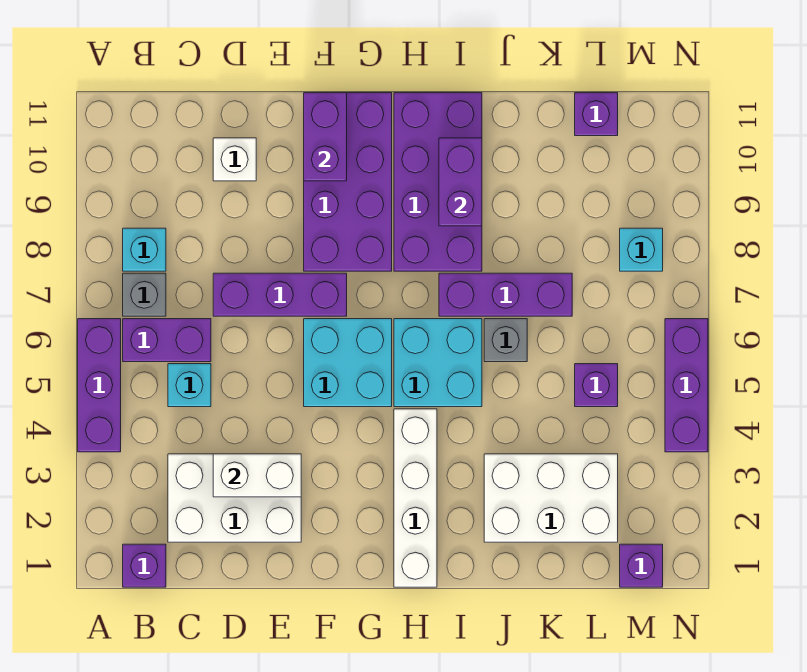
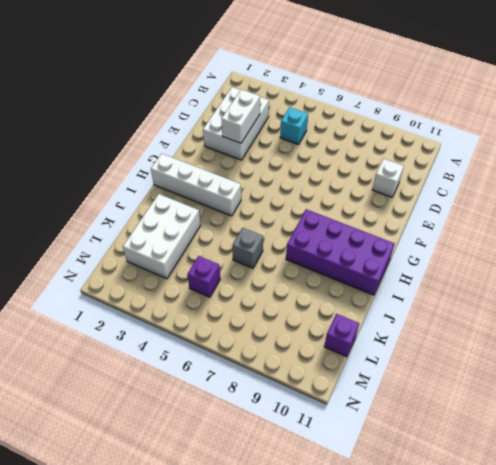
none -> purple 1x3 brick [78,319,121,452]
none -> purple 1x1 brick [123,544,166,587]
none -> purple 1x2 brick [123,319,211,362]

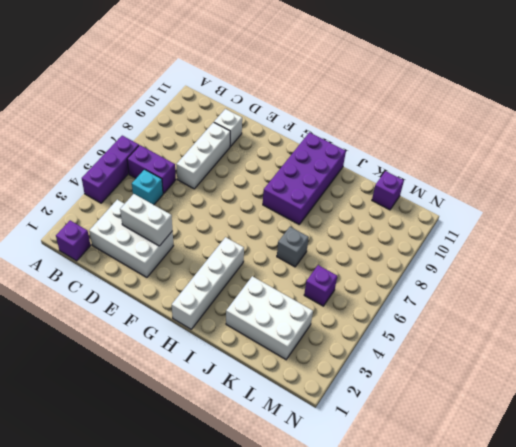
white 1x3 brick [176,122,230,189] -> purple 1x3 brick [213,273,347,316]
none -> grey 1x1 brick [123,273,166,316]
none -> cyan 1x1 brick [123,228,166,271]
none -> cyan 2x2 brick [304,319,392,407]

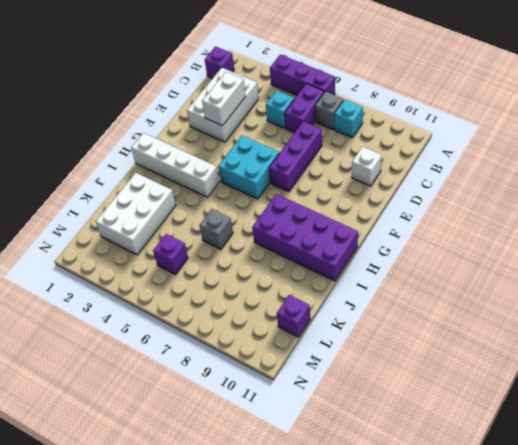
none -> purple 2x4 brick [304,93,392,271]
none -> cyan 2x2 brick [394,319,482,407]
none -> purple 1x3 brick [439,273,572,316]

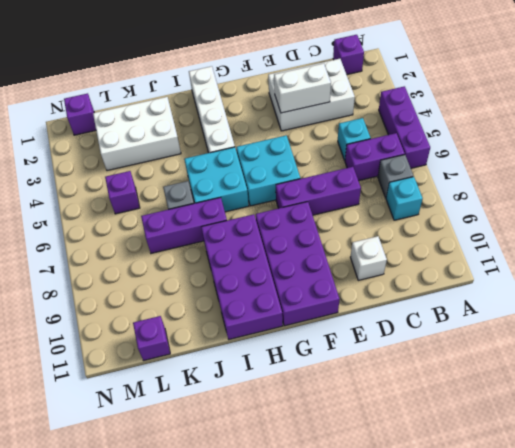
none -> cyan 1x1 brick [620,228,663,271]
none -> purple 1x3 brick [665,319,708,452]
none -> purple 1x2 brick [304,93,347,181]

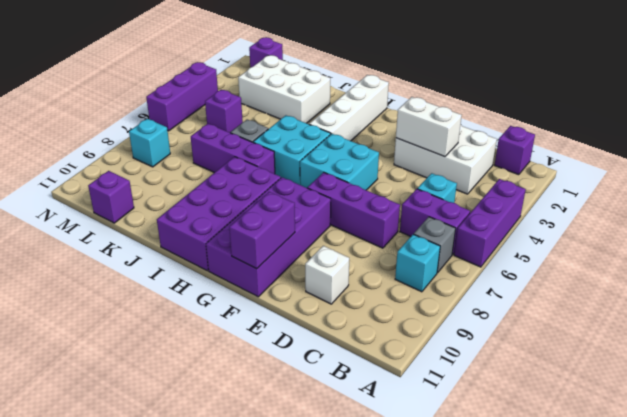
none -> purple 1x2 brick [439,138,482,226]

